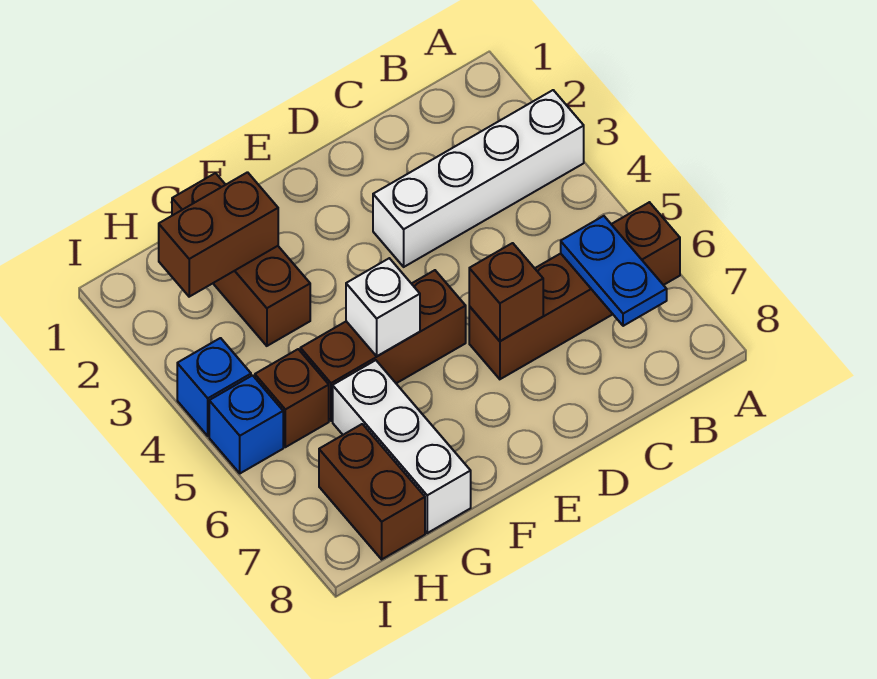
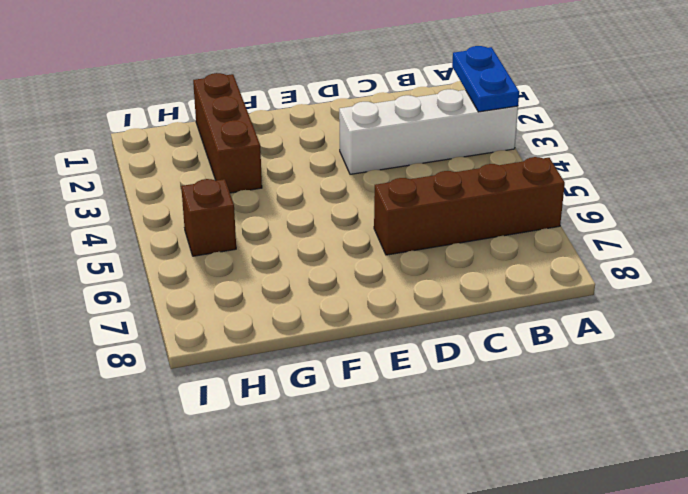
blue 1x2 plate [452,46,519,112] -> blue 1x2 plate moved to [561,216,667,326]
none -> brown 1x3 brick [300,270,466,421]
none -> white 1x3 brick [333,360,471,533]
none -> brown 1x2 brick [319,424,425,559]

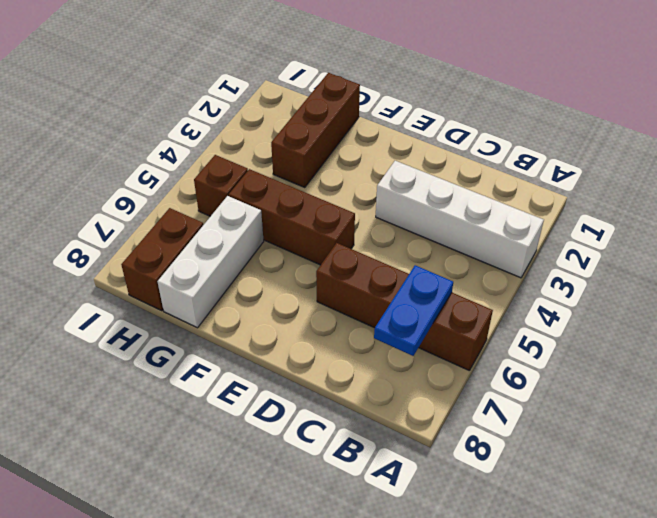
none -> blue 1x1 brick [177,338,251,436]
none -> blue 1x1 brick [209,375,283,473]
none -> brown 1x1 brick [469,243,543,341]

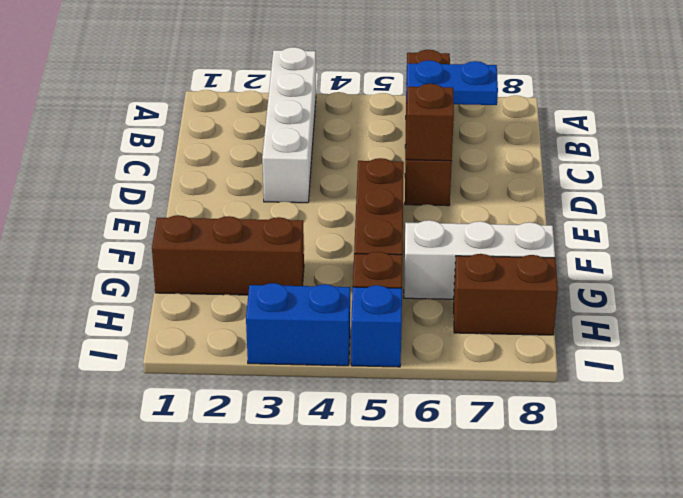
blue 1x2 brick [246,283,350,366] -> blue 1x1 brick [177,338,251,436]
none -> white 1x1 brick [346,258,420,356]
none -> brown 1x2 brick [159,172,278,297]

